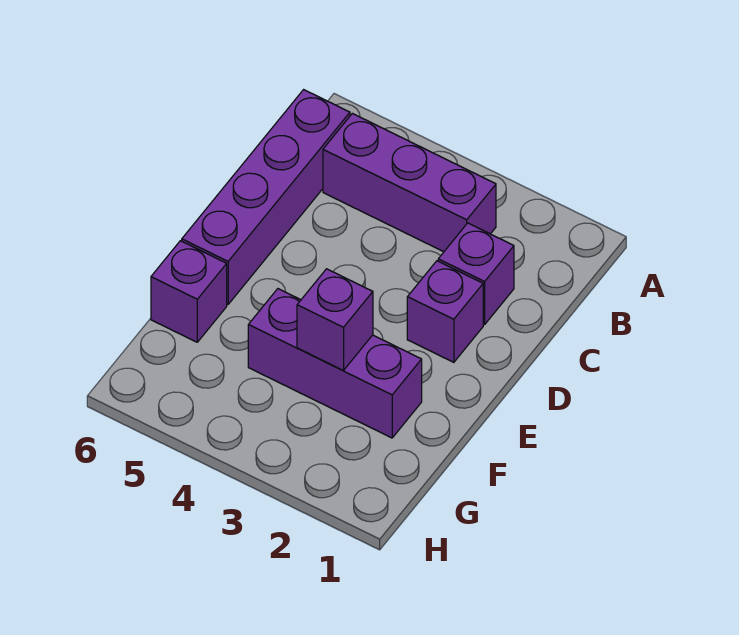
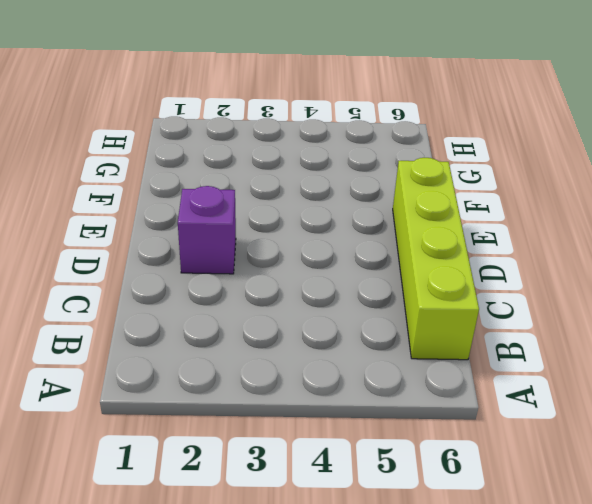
lime 1x4 brick [393,158,479,360] -> purple 1x4 brick [182,90,350,304]
none -> purple 1x3 brick [323,113,496,252]
none -> purple 1x1 brick [438,223,514,325]

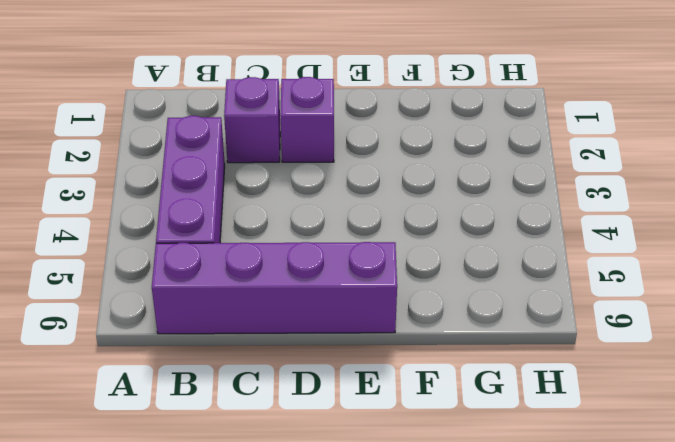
none -> purple 1x3 brick [248,289,422,438]
none -> purple 1x1 brick [151,241,227,342]

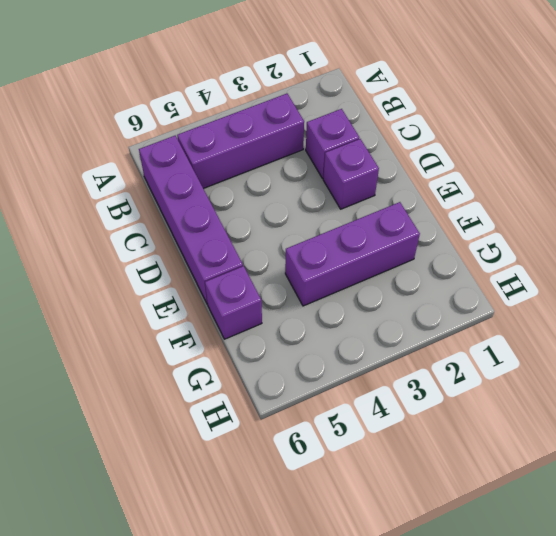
none -> purple 1x1 brick [297,269,373,370]

